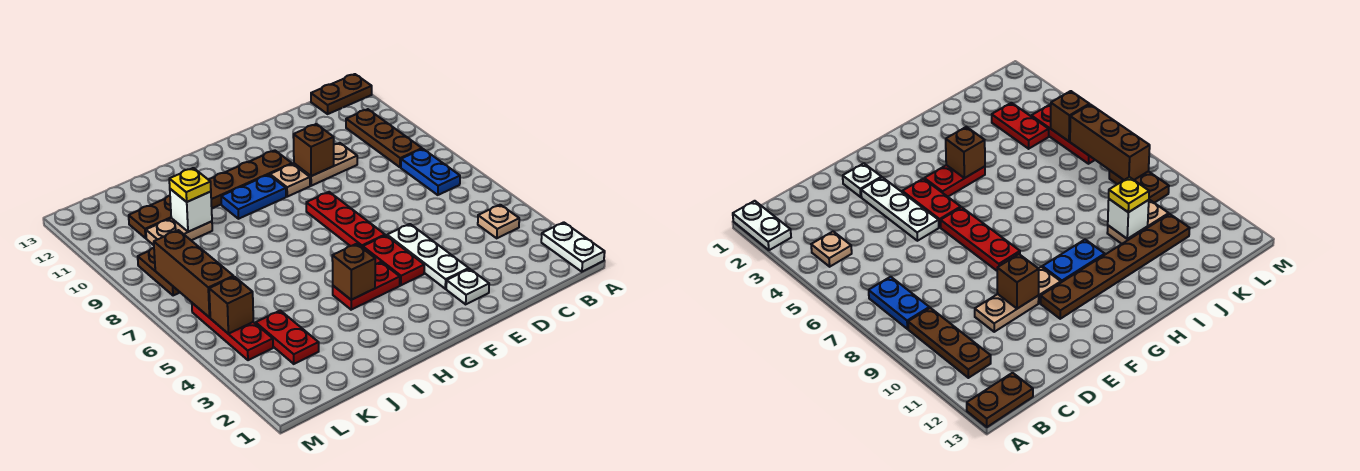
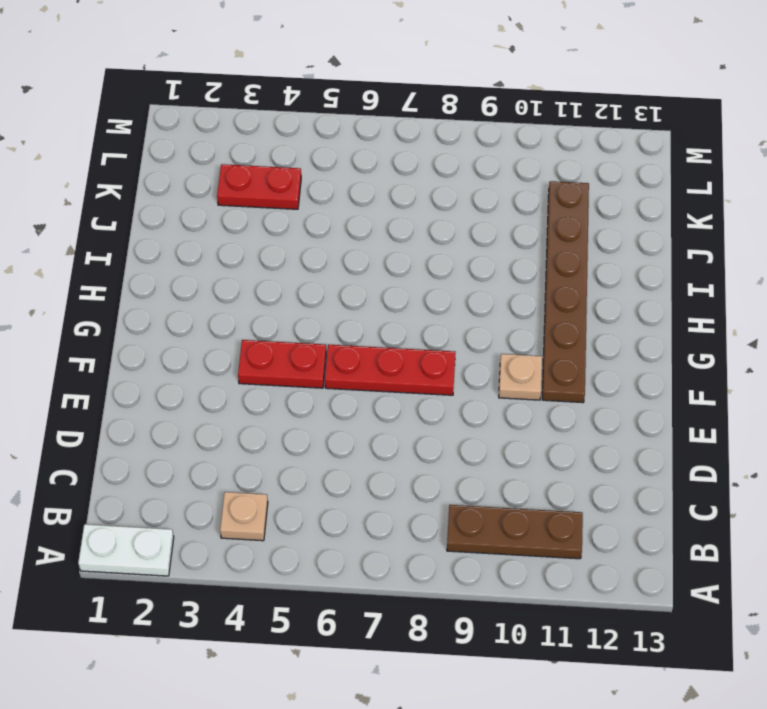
none -> brown 1x2 plate [311,74,372,114]
none -> blue 1x2 plate [401,149,460,195]
none -> tan 1x2 plate [294,143,357,186]

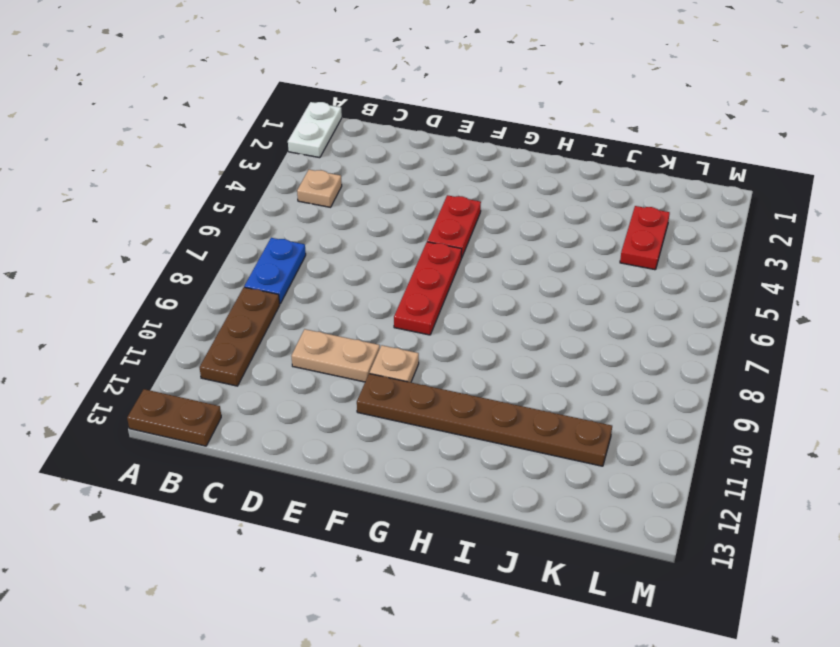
none -> white 1x1 plate [446,269,489,304]
none -> white 1x3 plate [387,224,469,289]
none -> red 1x2 plate [333,262,400,310]

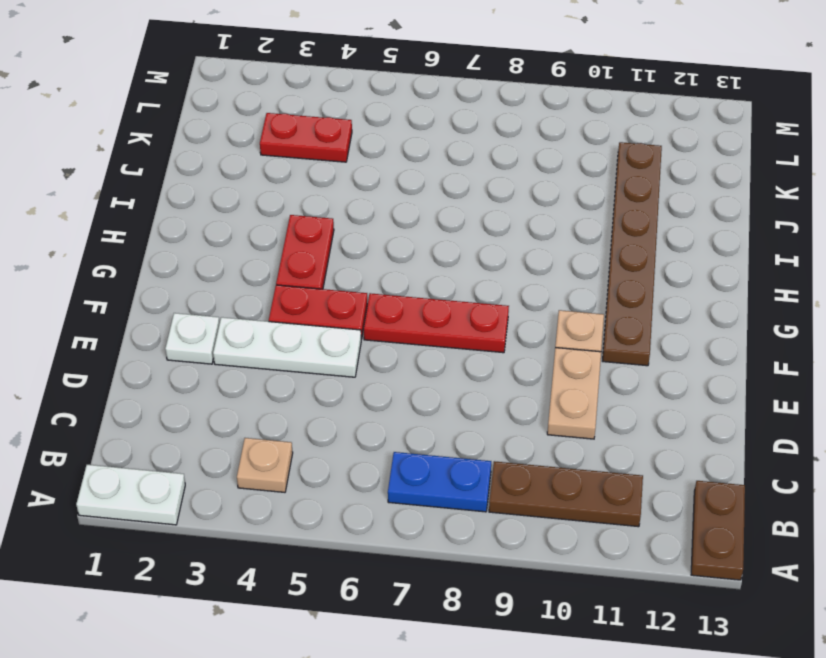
none -> blue 1x2 plate [221,175,286,219]
none -> tan 1x2 plate [146,218,212,245]
none -> red 1x3 plate [192,303,273,360]

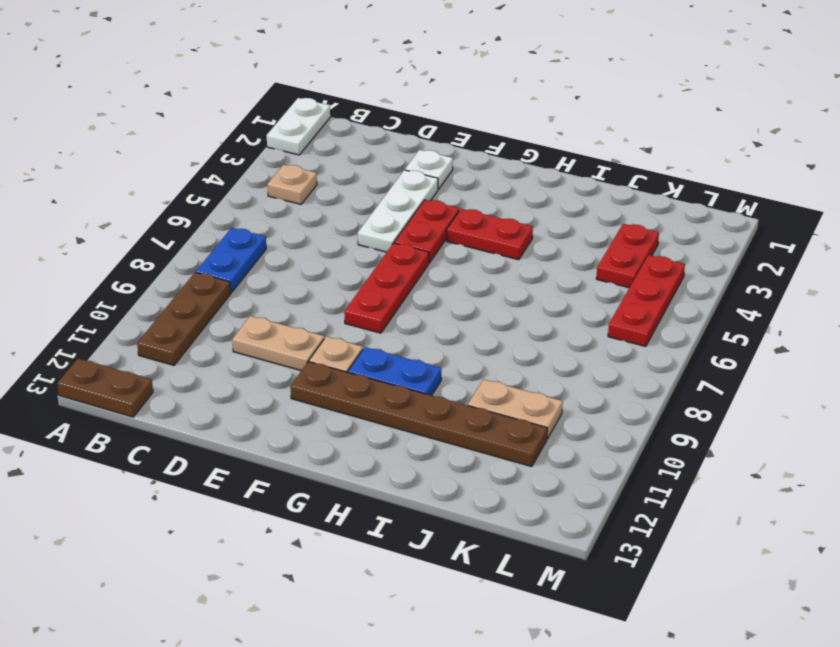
none -> brown 1x2 plate [138,248,180,296]
none -> brown 1x1 brick [294,124,334,176]
none -> brown 1x1 brick [332,244,375,300]

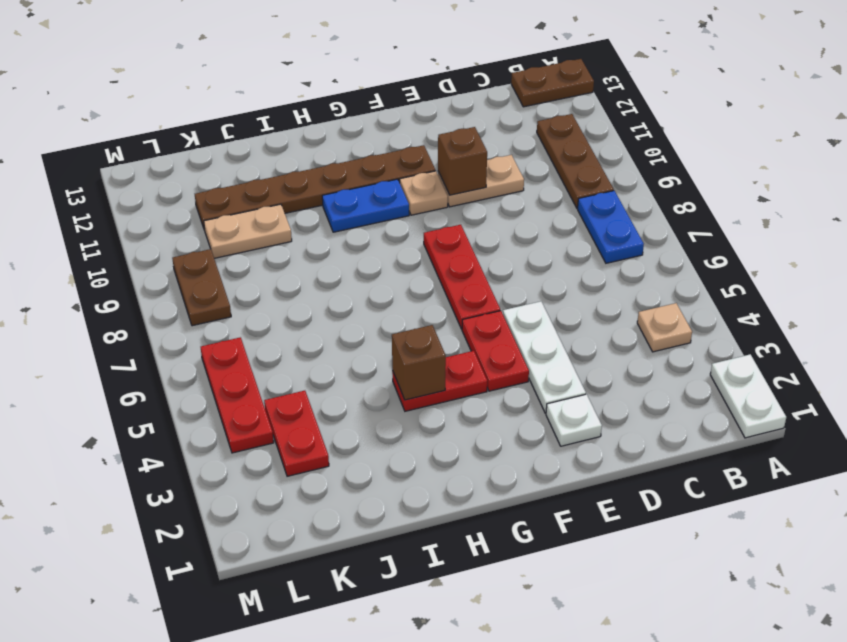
none -> white 1x1 brick [170,189,212,232]
none -> brown 1x1 brick [209,277,253,334]
none -> brown 1x3 brick [154,230,234,317]

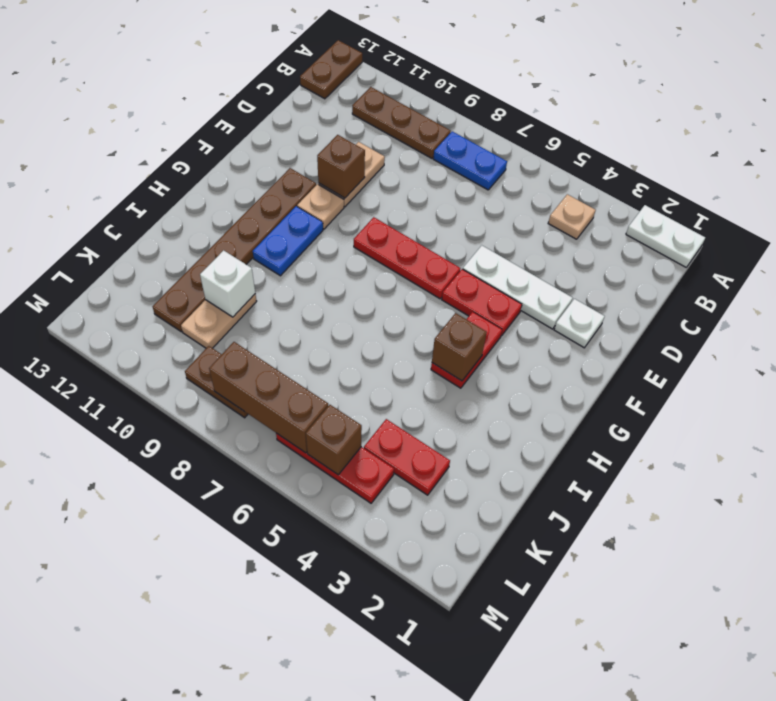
none -> yellow 1x1 plate [169,168,211,202]

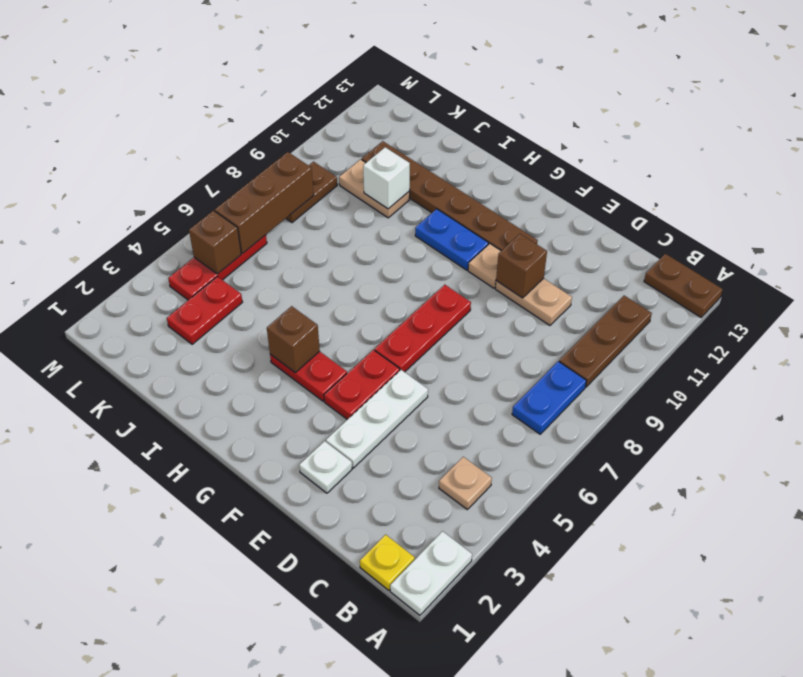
yellow 1x1 plate [360,535,415,590] -> yellow 1x1 plate moved to [169,168,211,202]

